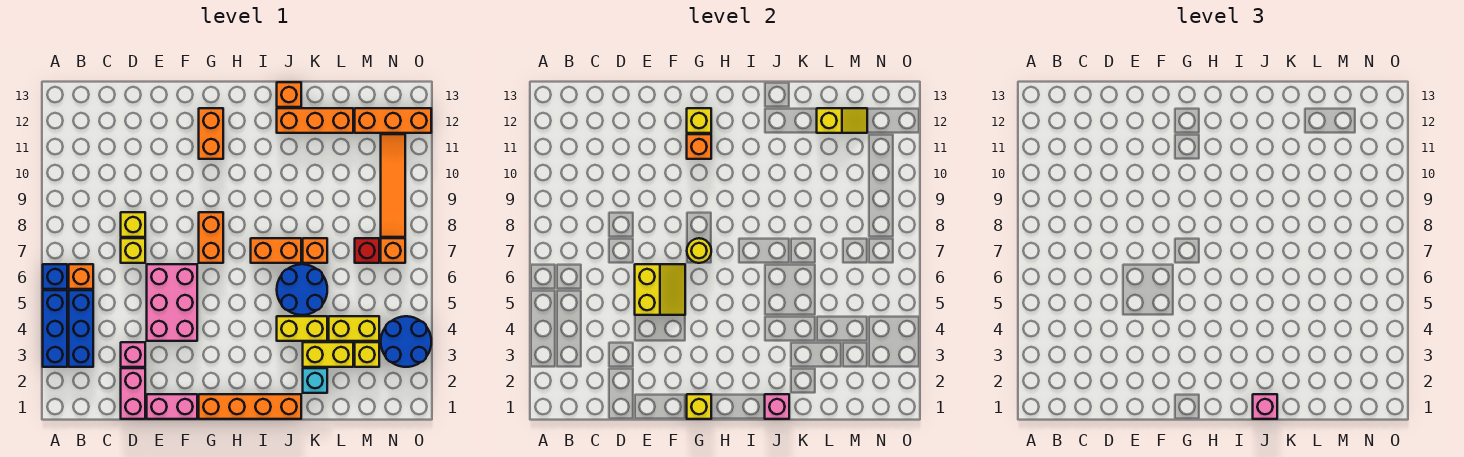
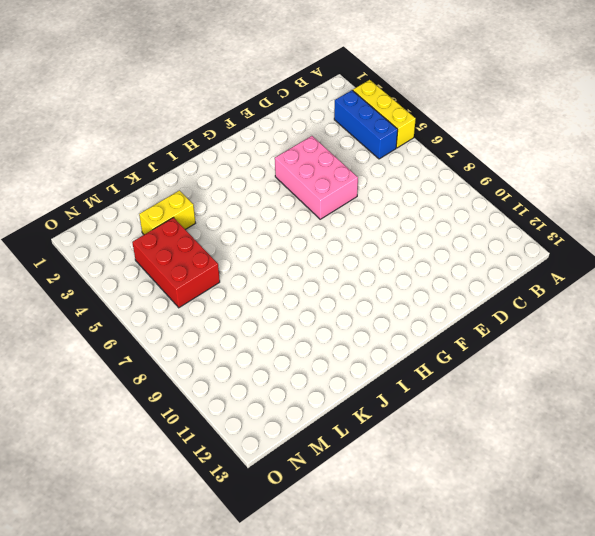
yellow 1x3 brick [353,80,416,148] -> blue 1x3 brick [43,290,67,367]
red 2x3 brick [132,218,220,308] -> yellow 1x2 brick [329,316,379,341]
none -> blue 1x1 brick [43,264,67,289]
none -> orange 1x1 brick [69,264,93,289]
none -> pink 1x2 brick [121,368,145,419]
none -> pink 1x1 brick [121,342,145,367]

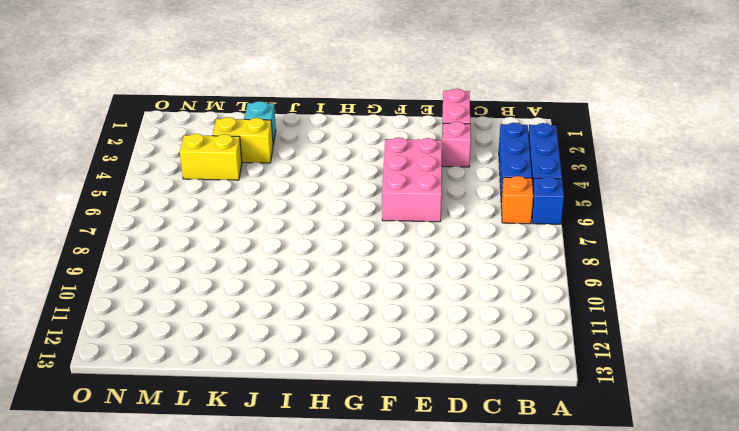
none -> yellow 1x1 brick [121,238,145,263]
none -> yellow 1x1 brick [121,212,145,237]
none -> pink 1x2 brick [147,394,197,419]
none -> orange 1x4 brick [199,394,301,419]

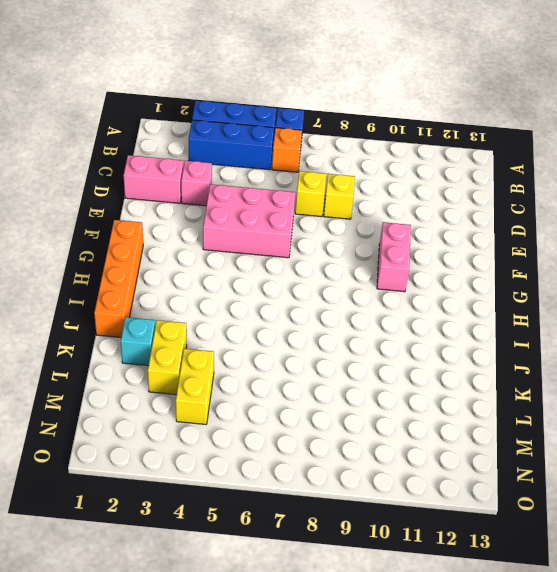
pink 1x2 brick [377,222,411,292] -> pink 1x2 brick moved to [147,394,197,419]
none -> orange 1x2 brick [199,212,223,263]
none -> orange 1x2 brick [199,108,223,159]
none -> orange 1x2 brick [251,238,301,263]
none -> yellow 1x2 brick [277,316,327,341]

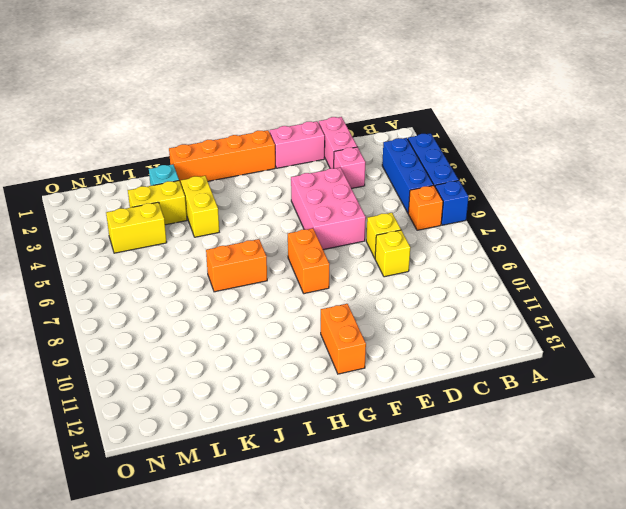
yellow 1x2 brick [181,176,219,237] -> yellow 1x2 brick turned to [277,316,327,341]
none -> blue 2x2 round brick [277,264,327,315]
none -> orange 1x3 brick [277,108,353,133]
none -> orange 1x1 brick [277,82,301,107]
none -> orange 1x1 brick [303,238,327,263]

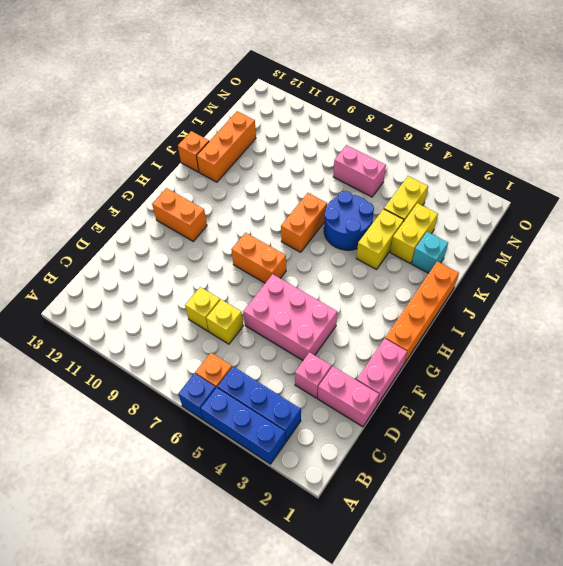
pink 1x2 brick [333,145,386,197] -> red 1x1 brick [355,238,379,263]
none -> orange 1x1 brick [303,238,327,263]
none -> yellow 1x1 brick [355,342,379,367]
none -> orange 1x3 brick [355,108,431,133]
none -> blue 2x2 round brick [381,316,431,367]

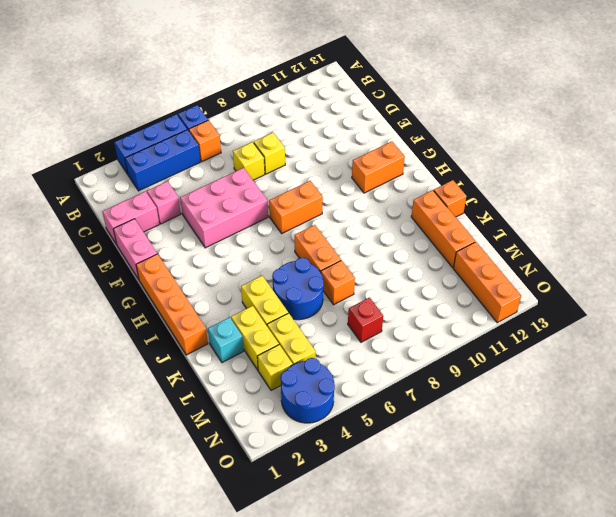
none -> orange 1x1 brick [381,238,405,263]
none -> orange 1x4 tile [381,134,405,237]
none -> yellow 2x2 slope [635,264,685,315]
none -> yellow 1x1 brick [687,394,711,419]

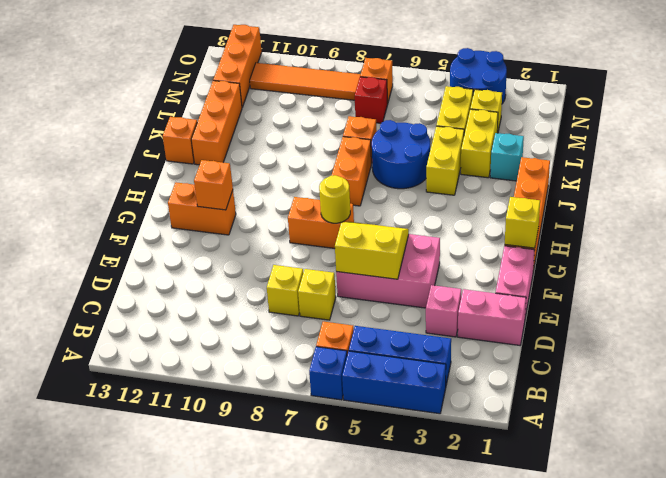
none -> yellow 1x1 brick [687,108,711,133]
none -> pink 1x1 brick [765,394,789,419]
none -> yellow 1x2 slope [817,108,867,133]
none -> pink 1x1 brick [1253,394,1277,419]

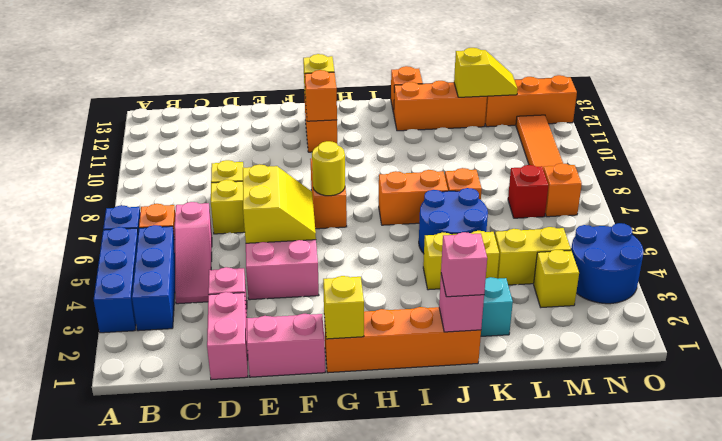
pink 1x3 slope [175,202,212,304] -> none
none -> yellow 1x2 brick [303,342,353,367]

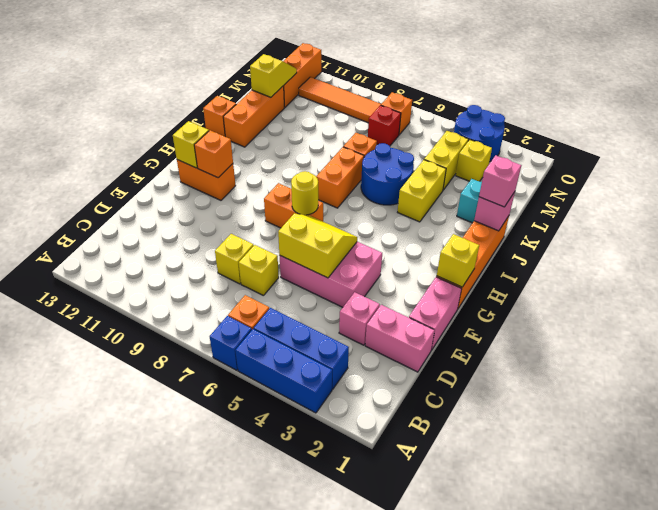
none -> yellow 1x2 brick [303,342,353,367]

